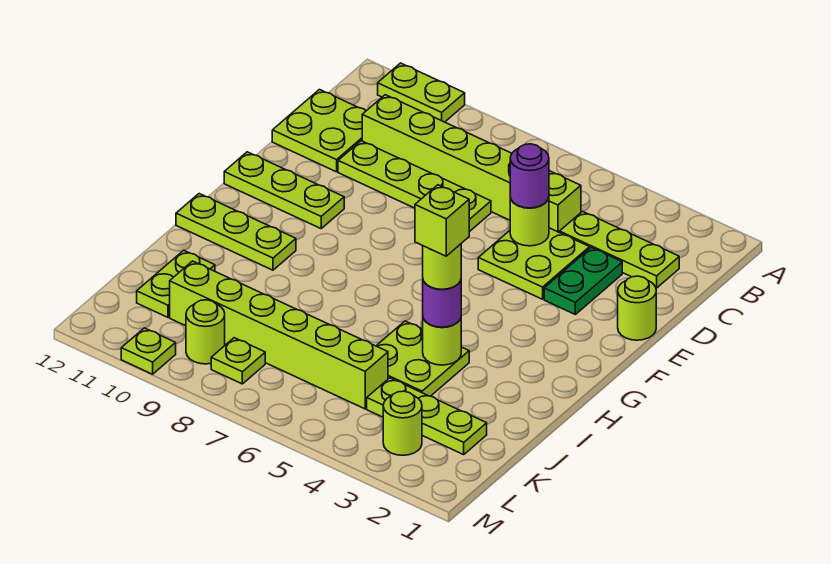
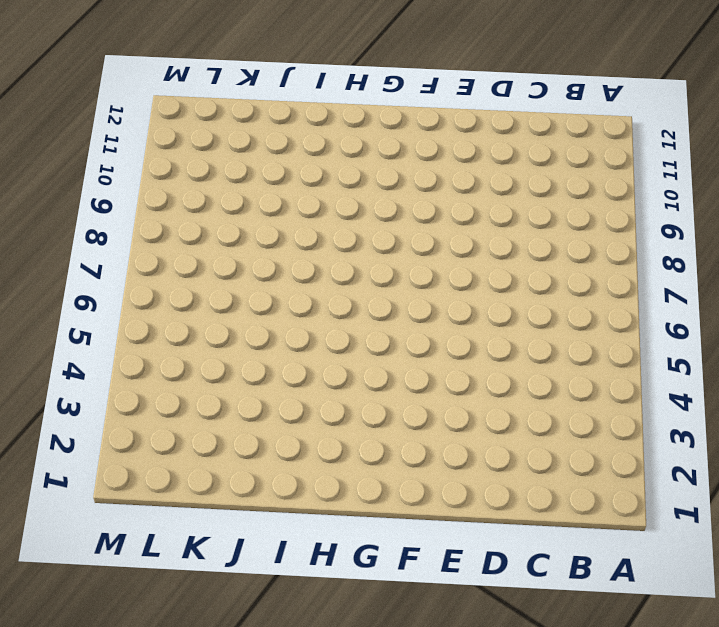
none -> lime 1x2 plate [378,63,465,122]
none -> lime 1x3 plate [559,212,679,288]
none -> lime 1x6 brick [362,95,581,232]

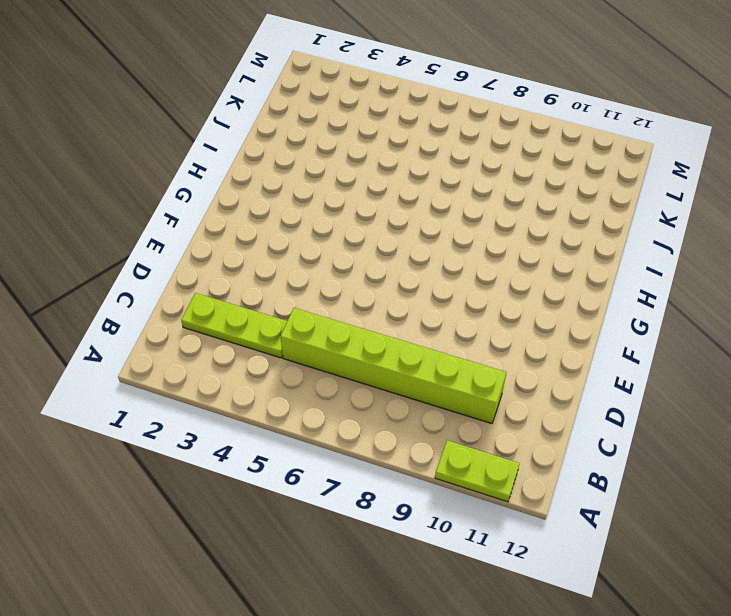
none -> lime 2x2 plate [272,90,366,172]
none -> green 1x2 plate [544,248,622,314]
none -> lime 2x2 plate [478,228,590,299]

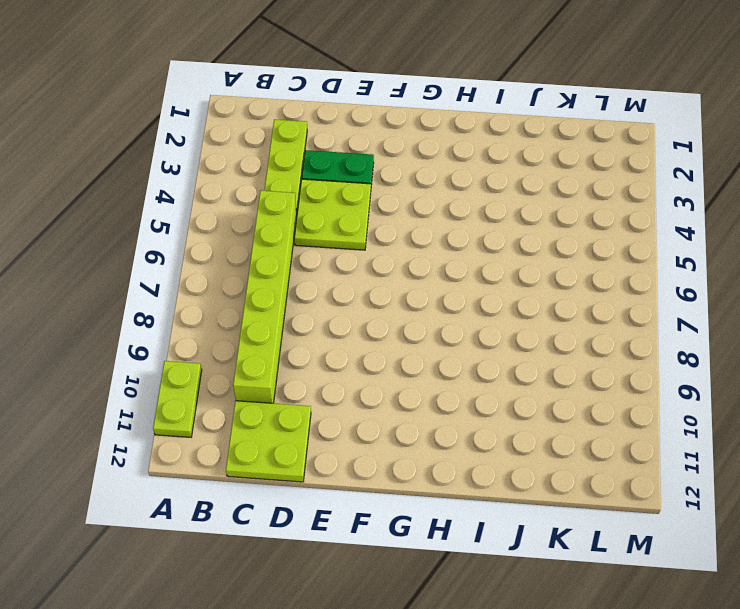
none -> lime 1x4 plate [338,141,491,232]
none -> lime 1x1 round brick [618,276,656,340]
none -> lime 1x3 plate [224,152,344,228]

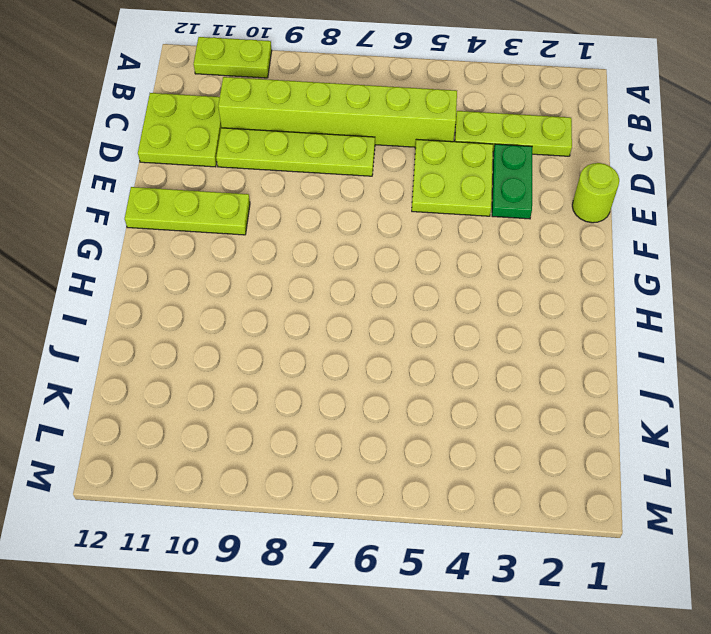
none -> lime 1x3 plate [176,194,296,270]
none -> lime 2x2 plate [377,321,469,396]
none -> lime 1x2 plate [137,250,215,317]

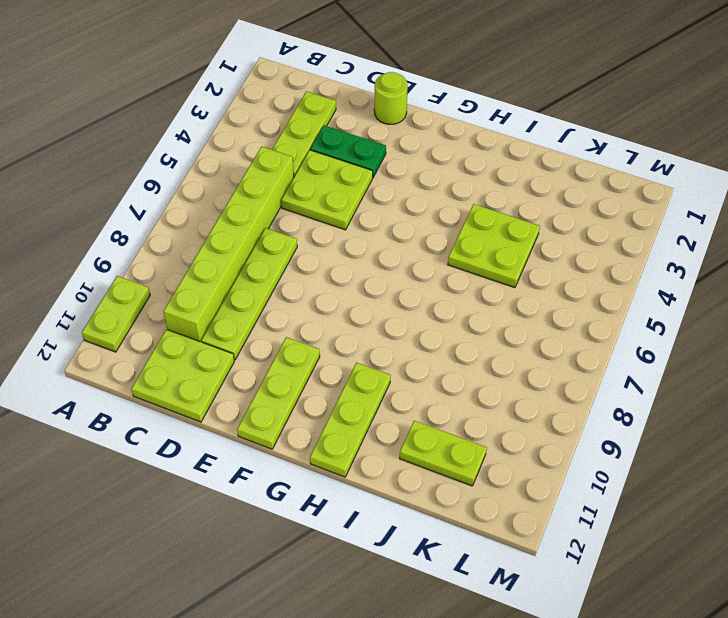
none -> lime 1x3 plate [367,378,487,454]
none -> lime 1x6 brick [170,261,388,409]
none -> lime 1x1 round brick [383,391,422,455]

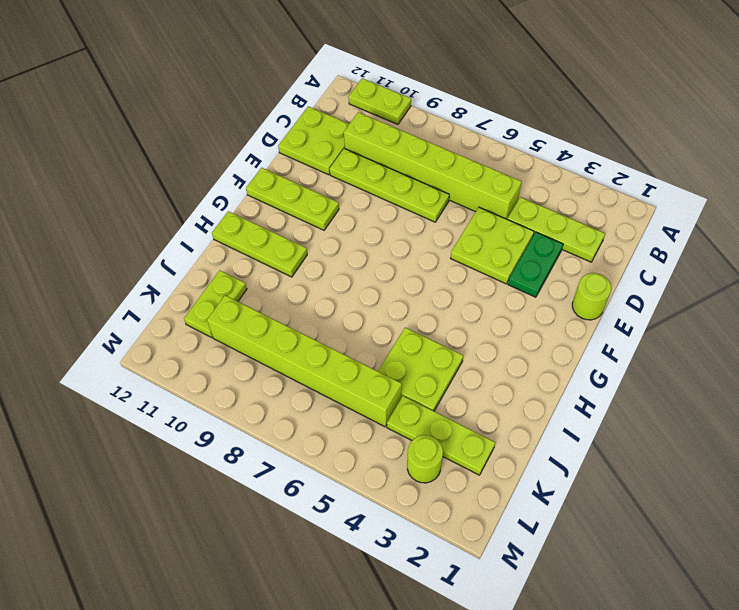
none -> lime 1x1 plate [211,338,265,384]
none -> lime 1x1 round brick [186,300,225,364]
none -> lime 1x1 plate [121,328,176,374]

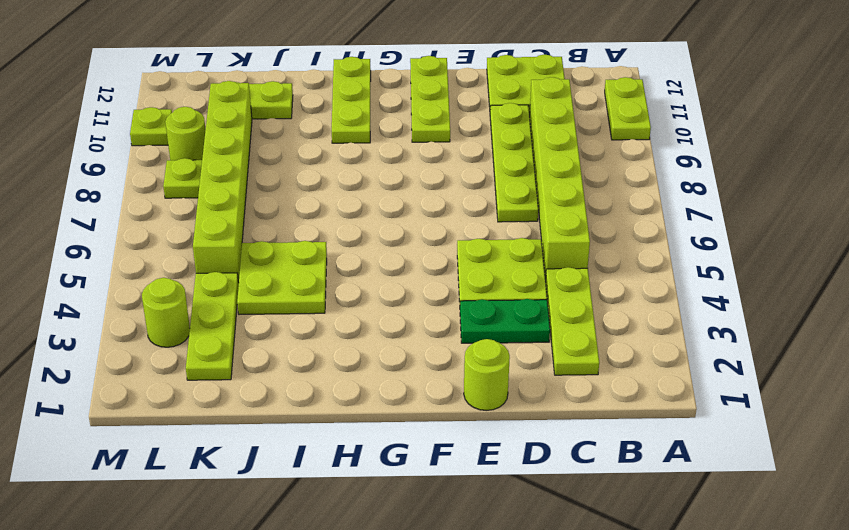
none -> lime 1x1 round brick [510,198,549,246]
none -> lime 1x1 round brick [423,319,461,365]
none -> purple 1x1 round brick [510,144,549,208]

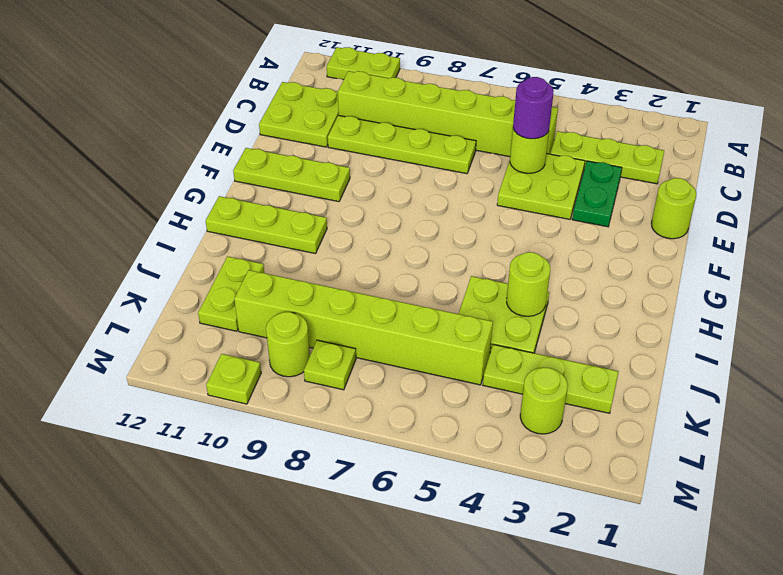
none -> purple 1x1 round brick [423,281,461,327]
none -> lime 1x1 round brick [423,244,461,289]
none -> lime 1x1 brick [415,185,469,256]

